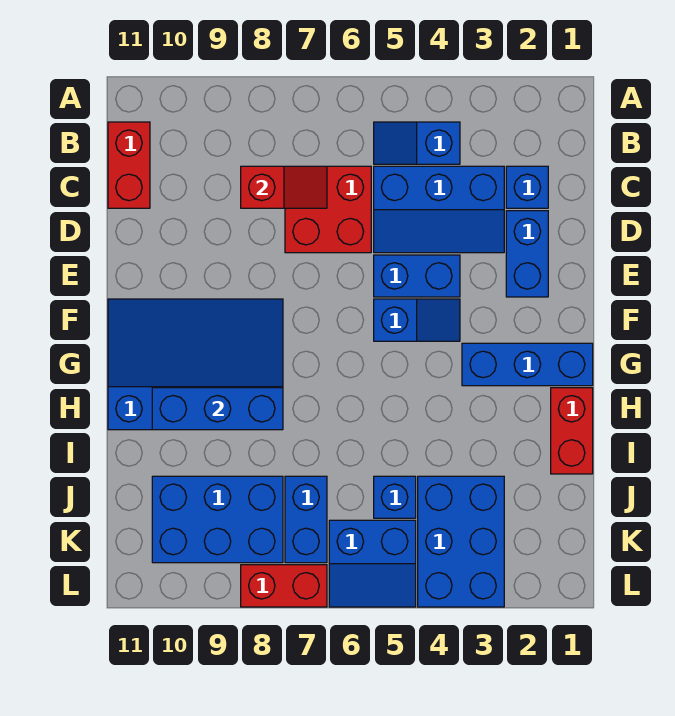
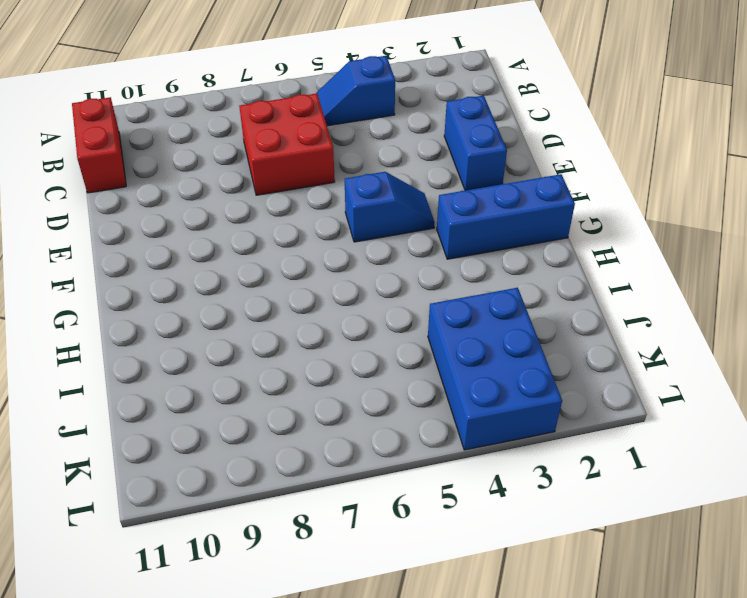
none -> blue 1x1 brick [506,166,548,208]
none -> blue 2x3 slope [374,166,504,253]
none -> blue 1x2 brick [374,255,460,297]

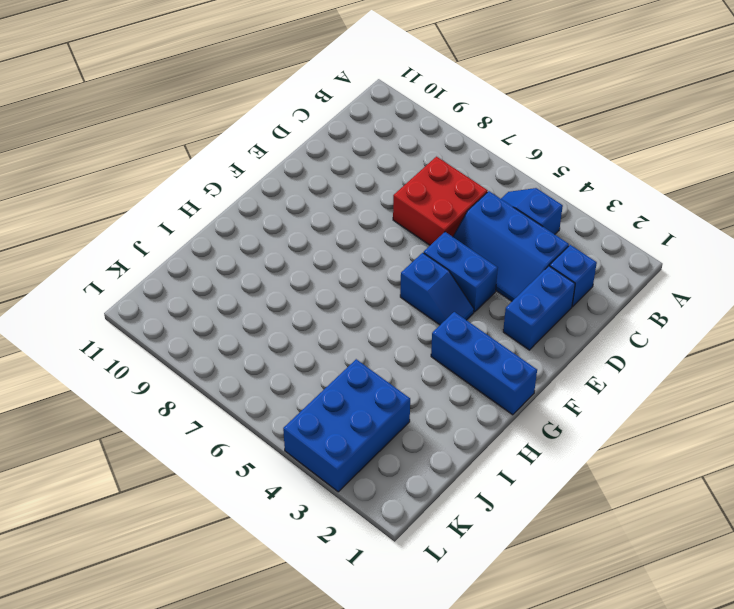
none -> red 1x2 brick [108,122,150,208]
none -> blue 3x4 slope [108,299,283,430]
none -> red 1x2 brick [551,388,593,474]

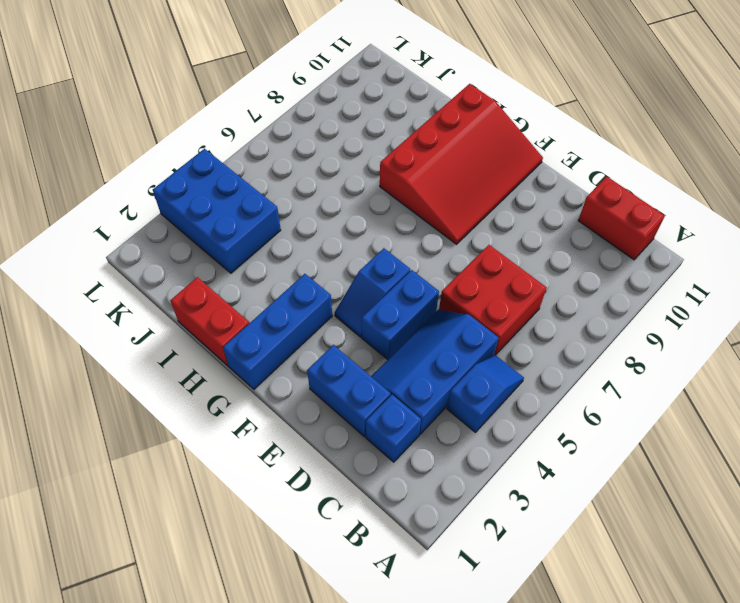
red 3x4 slope [380,84,543,244] -> blue 3x4 slope [108,299,283,430]
none -> blue 1x1 brick [374,476,416,518]
none -> blue 1x2 brick [285,476,327,563]
none -> blue 2x3 brick [152,476,283,563]

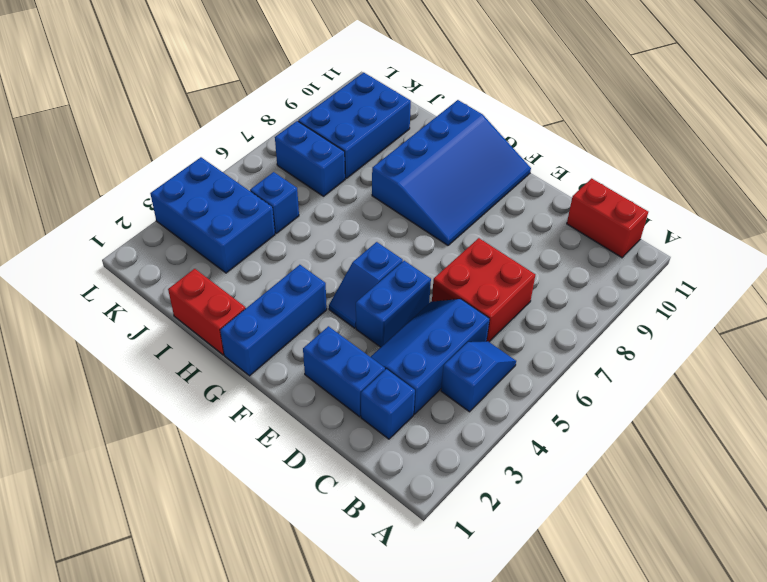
none -> blue 2x2 slope [329,520,416,607]
none -> red 1x2 brick [241,565,327,607]
none -> red 1x2 slope [241,166,327,208]

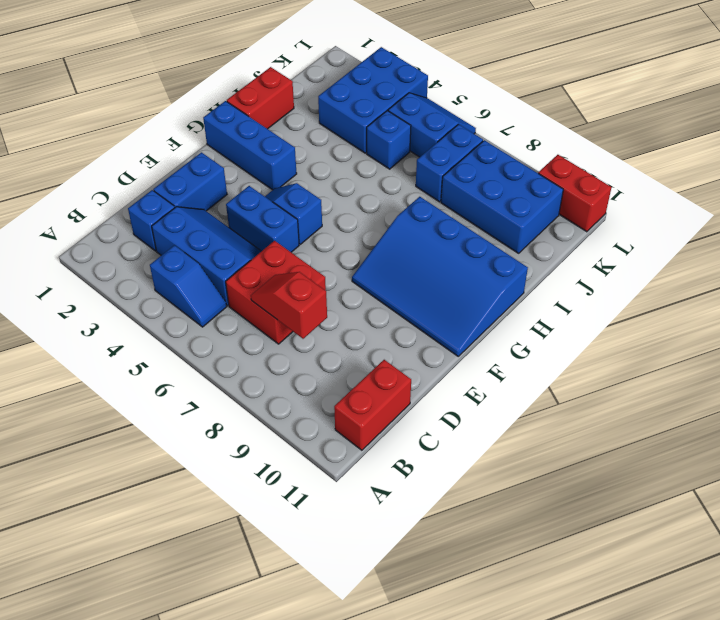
red 1x2 brick [538,155,611,232] -> red 1x2 brick moved to [241,565,327,607]
none -> blue 1x3 brick [152,388,283,430]

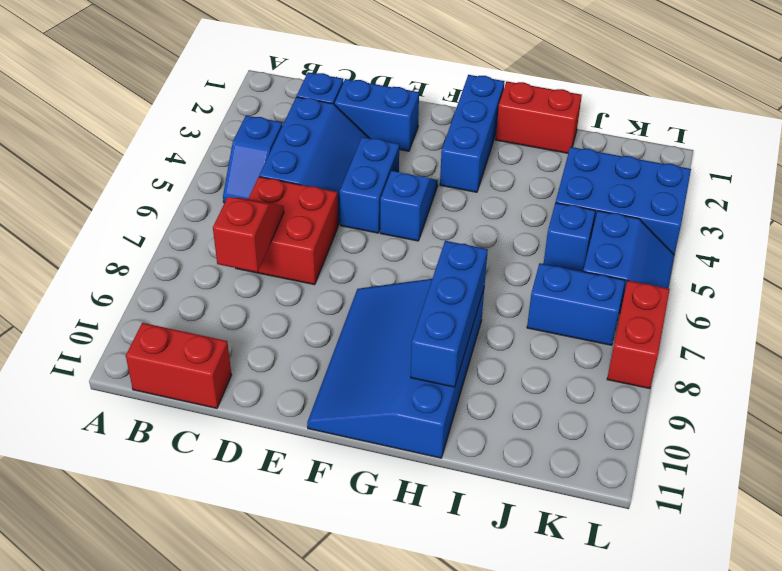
none -> blue 2x3 brick [152,476,283,563]

